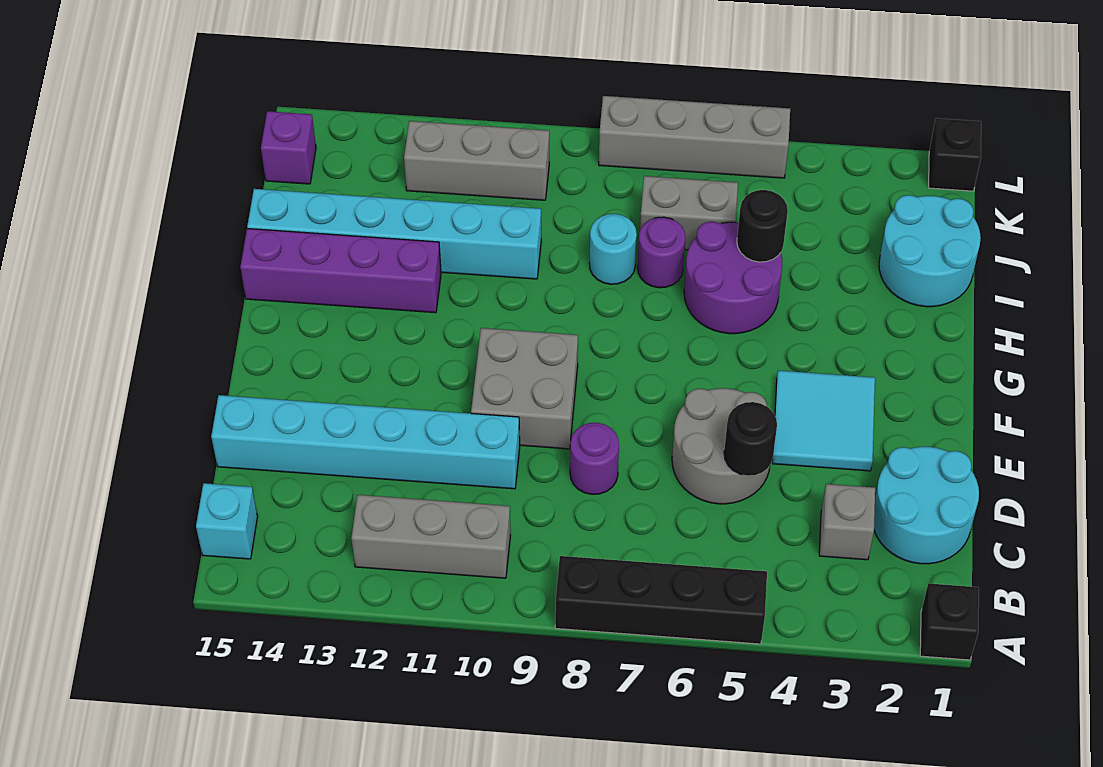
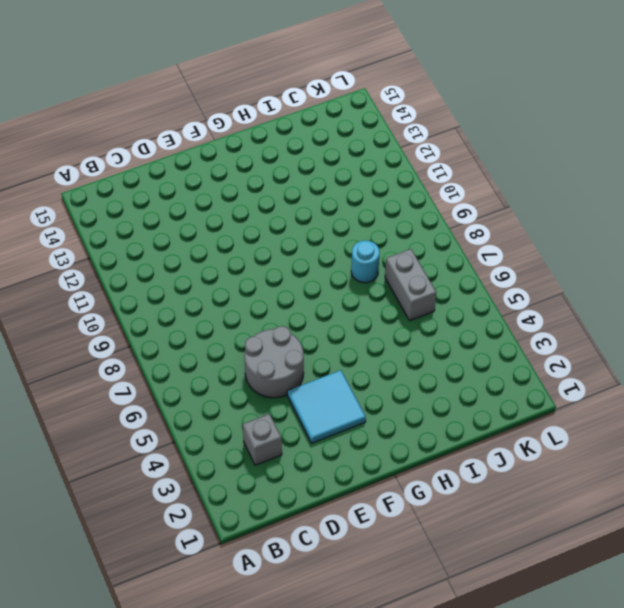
none -> black 1x1 brick [920,583,979,660]
none -> black 1x4 brick [555,556,767,644]
none -> grey 1x3 brick [351,495,510,578]

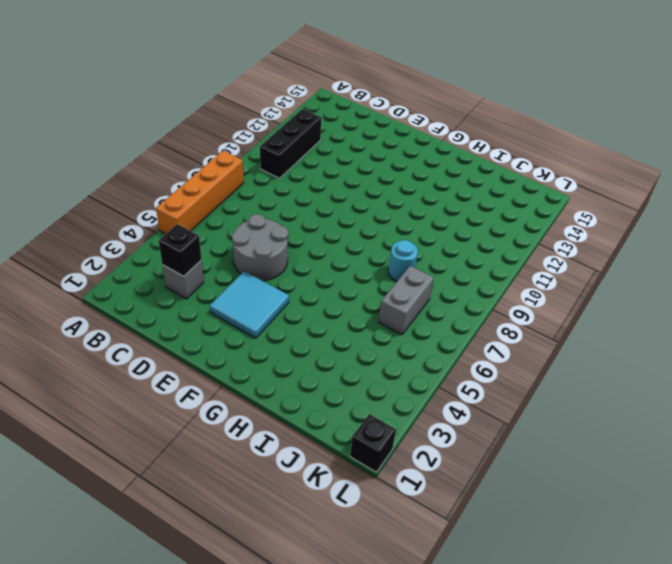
orange 1x4 brick [156,151,244,234] -> black 1x4 brick [555,556,767,644]
black 1x3 brick [260,109,322,178] -> grey 1x3 brick [351,495,510,578]
black 1x1 brick [159,224,202,276] -> black 1x1 brick moved to [920,583,979,660]
none -> cyan 1x1 brick [196,483,258,559]
none -> cyan 2x2 round brick [874,447,979,564]
none -> purple 1x1 round brick [570,423,619,494]

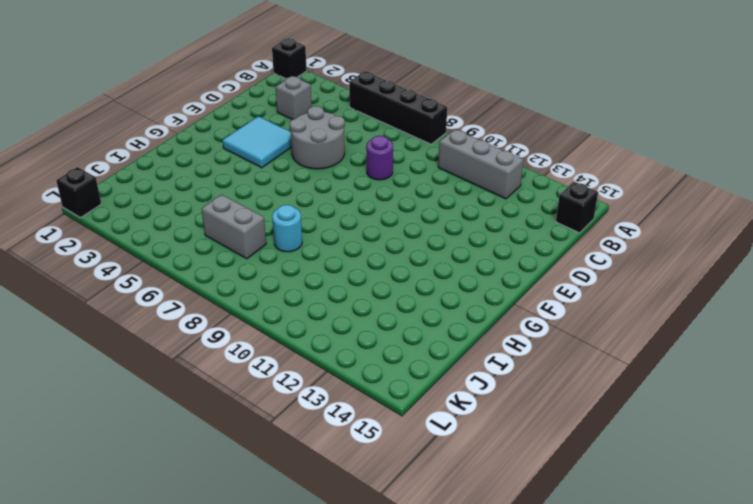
black 1x1 brick [556,182,598,233] -> cyan 1x1 brick [196,483,258,559]
none -> cyan 2x2 round brick [874,447,979,564]
none -> cyan 1x6 brick [211,395,520,489]
none -> grey 2x2 brick [471,328,578,449]

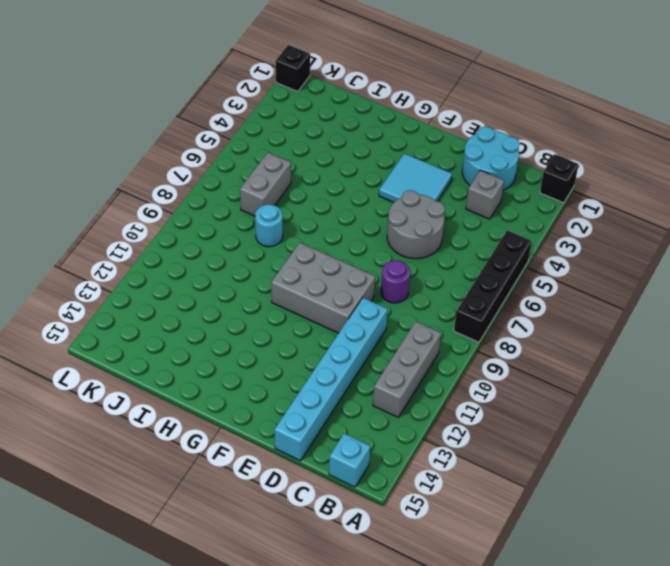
grey 2x3 brick [271,243,375,333] -> grey 2x2 brick [471,328,578,449]
none -> purple 2x2 round brick [684,222,783,334]
none -> purple 1x4 brick [240,229,441,313]
none -> cyan 2x2 round brick [879,195,981,307]

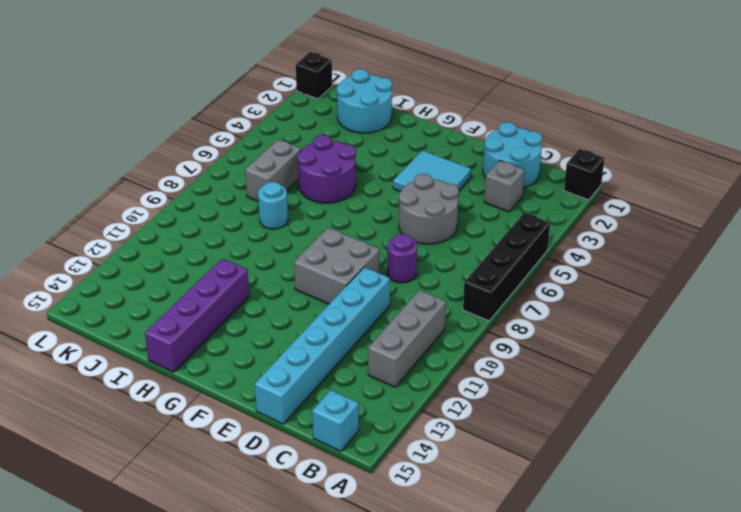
none -> purple 1x1 round brick [637,217,685,288]
none -> cyan 1x6 brick [247,189,541,279]
none -> grey 1x3 brick [404,121,549,200]

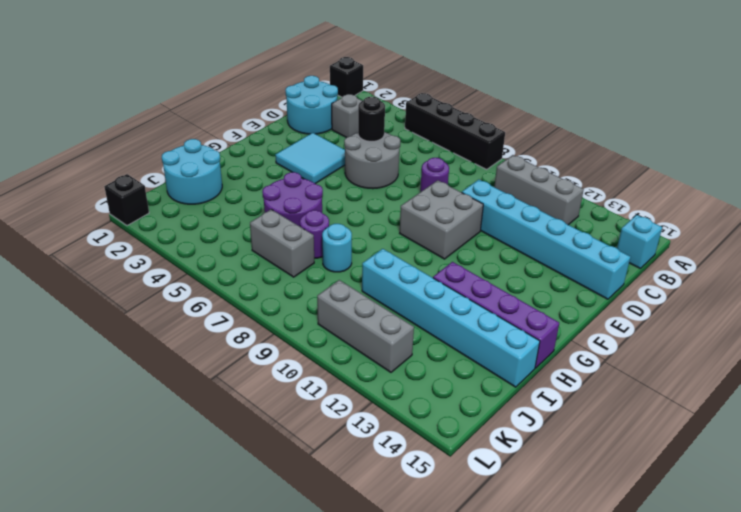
none -> purple 1x1 brick [261,111,316,184]
none -> grey 1x4 brick [599,96,790,178]
none -> black 1x1 round brick [737,190,788,262]

